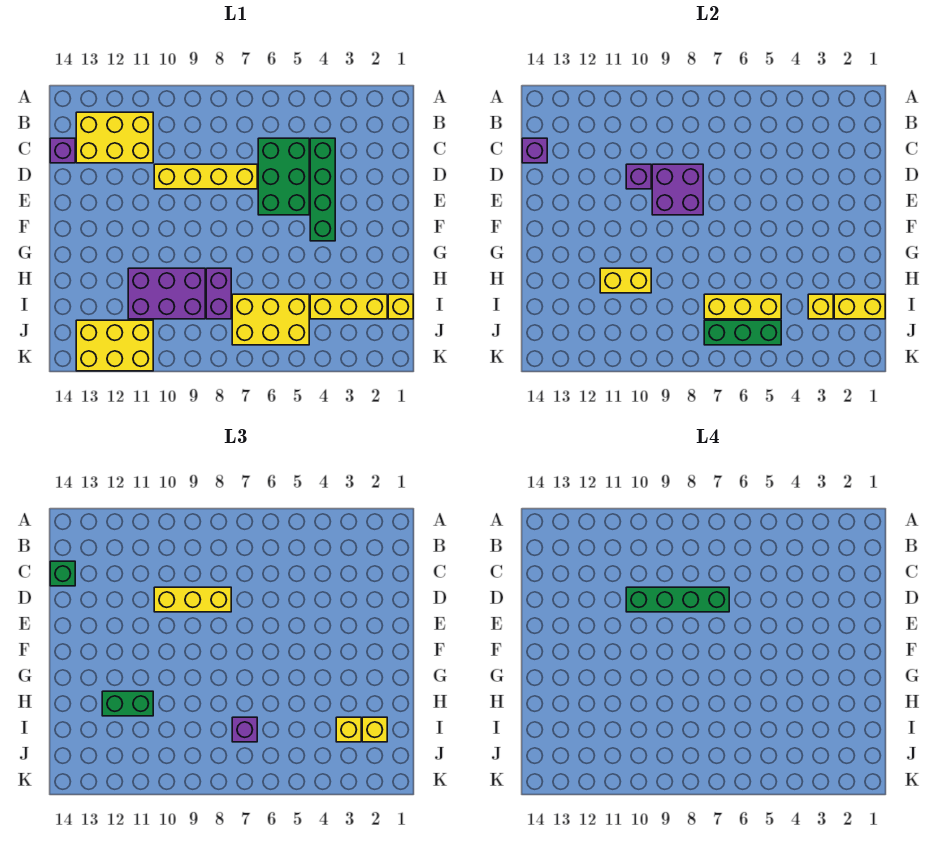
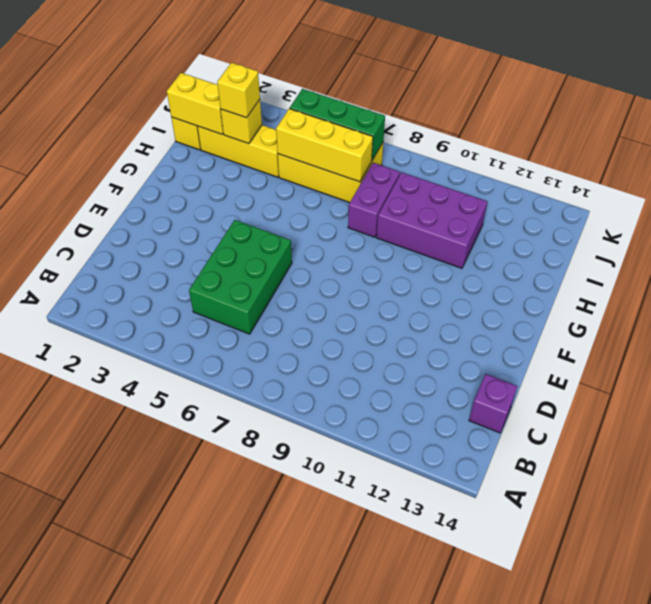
none -> yellow 2x3 brick [76,112,153,163]
none -> green 1x4 brick [310,138,335,241]
none -> yellow 1x4 brick [154,164,257,189]

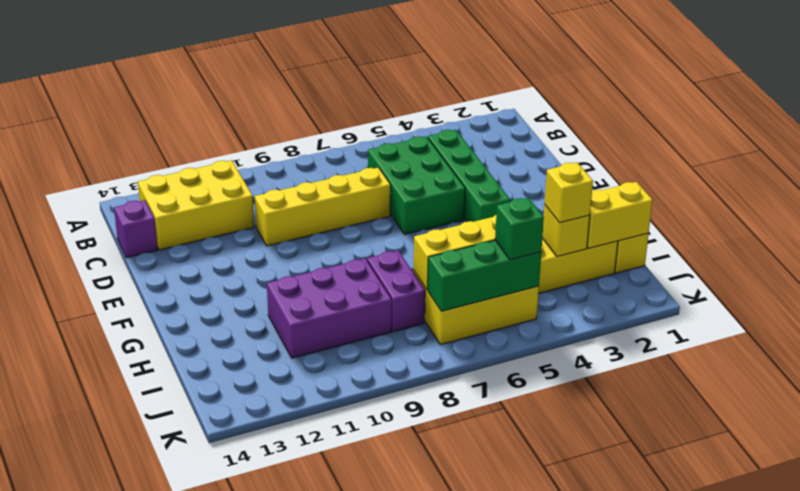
green 1x1 brick [495,198,544,260] -> green 1x1 brick moved to [50,561,75,586]
none -> yellow 2x3 brick [76,320,153,371]
none -> purple 1x1 brick [522,138,547,163]
none -> purple 2x2 brick [652,164,703,215]

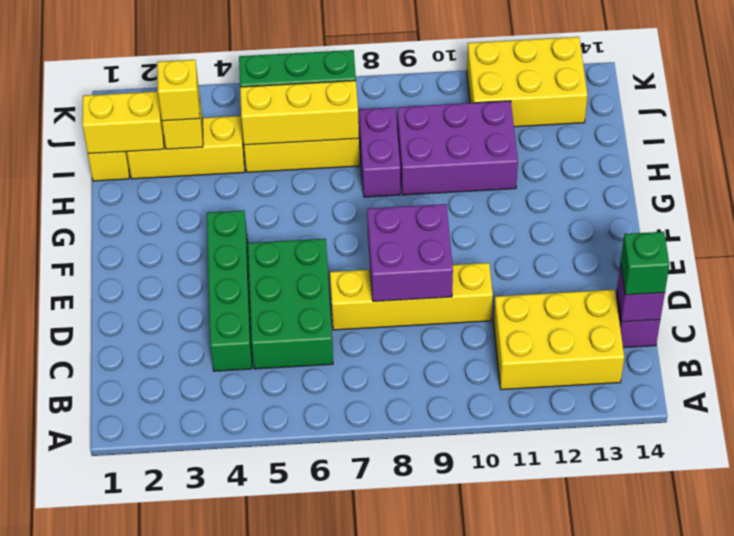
none -> purple 1x1 brick [626,164,651,189]
none -> yellow 1x2 brick [600,268,651,293]
none -> yellow 1x3 brick [154,587,231,612]

